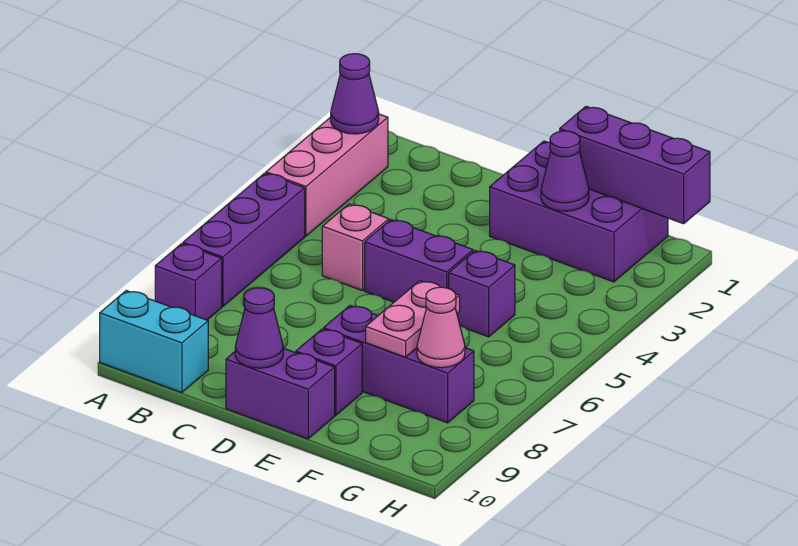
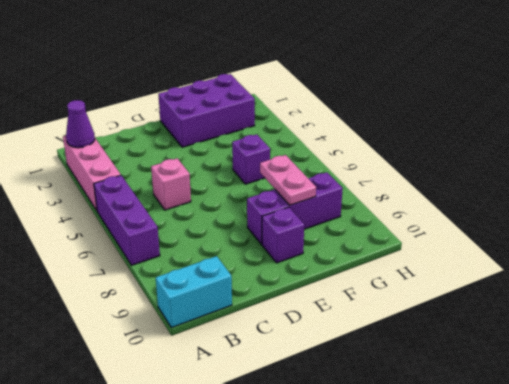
none -> purple 1x1 brick [155,244,222,320]
none -> purple 1x2 brick [365,220,473,302]
none -> purple 1x2 brick [226,348,335,439]

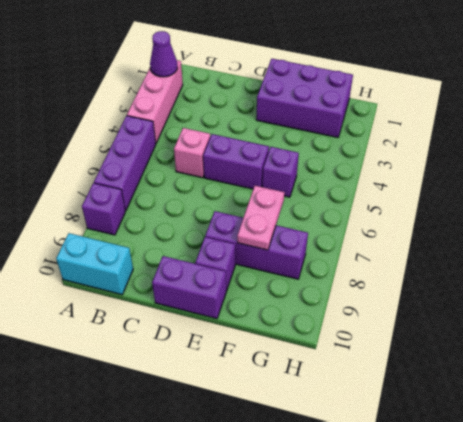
none -> purple 1x1 cone [235,288,283,368]
none -> purple 1x3 brick [560,106,710,224]
none -> purple 1x1 cone [541,131,589,211]

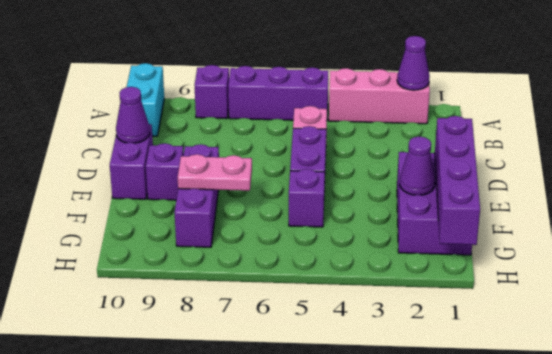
purple 1x4 brick [435,116,480,245] -> purple 1x3 brick [560,106,710,224]
none -> pink 1x1 cone [417,287,465,368]

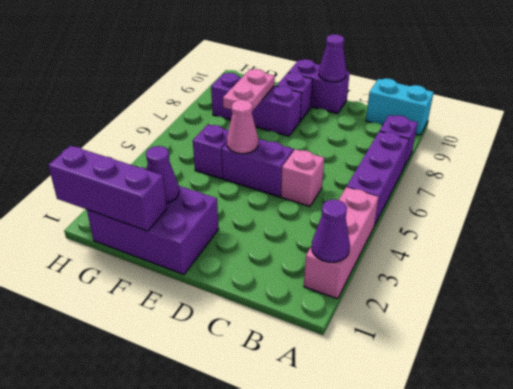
pink 1x1 cone [227,100,258,154] -> pink 1x1 cone moved to [417,287,465,368]

